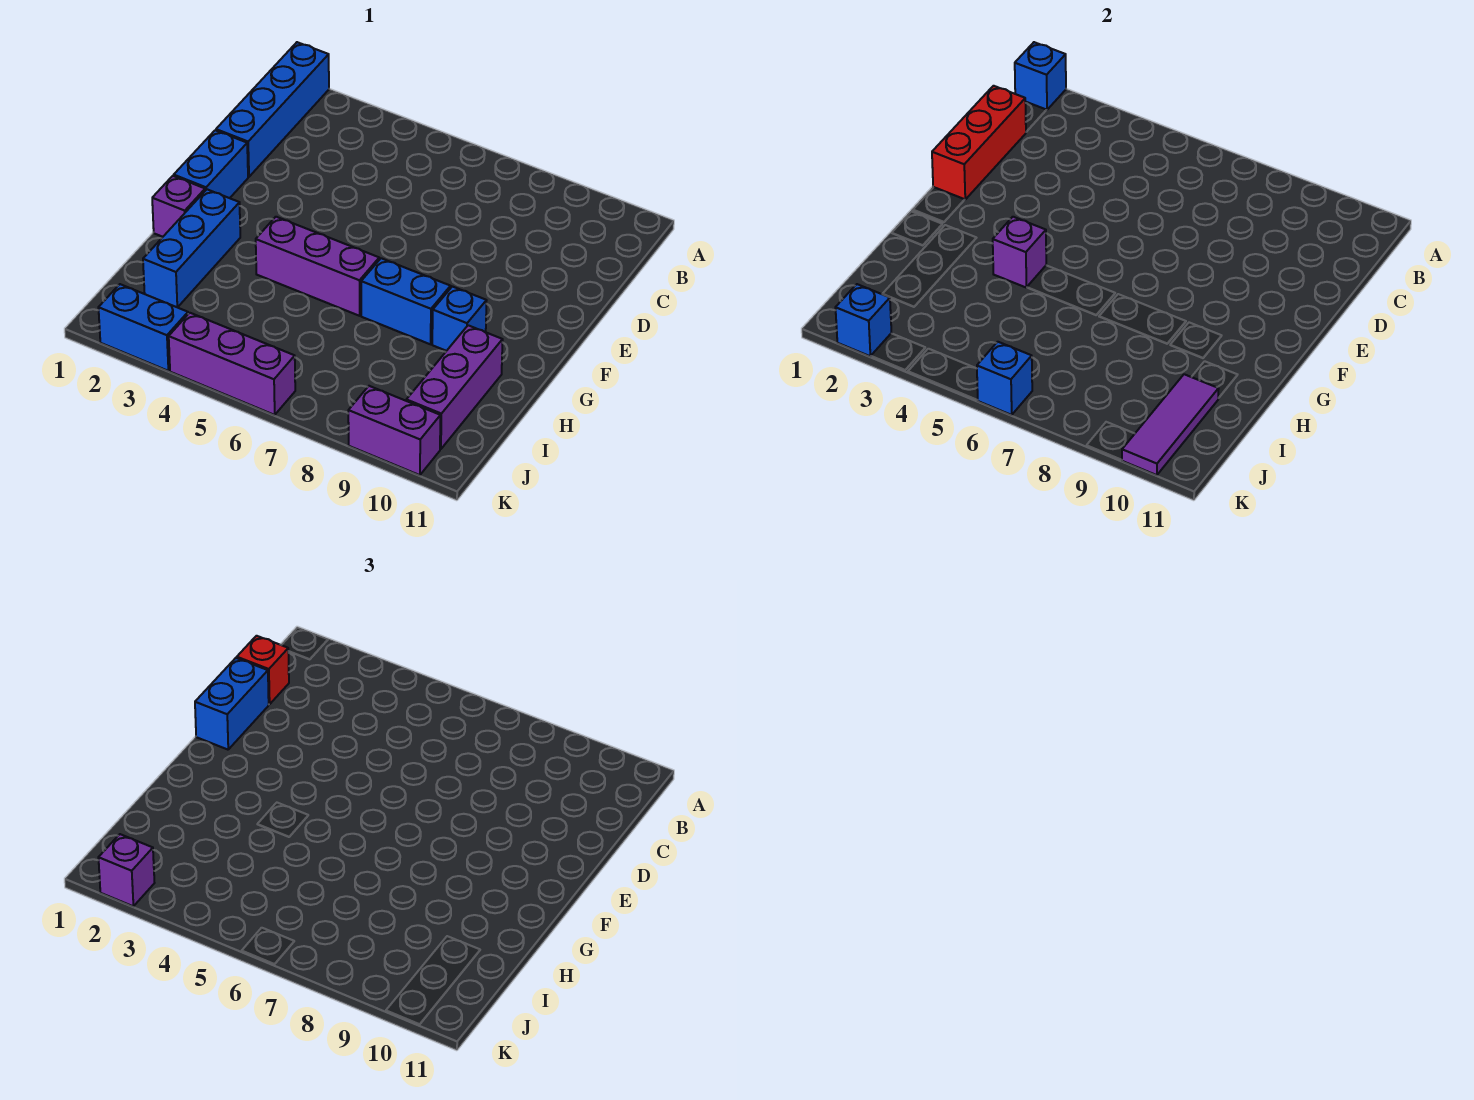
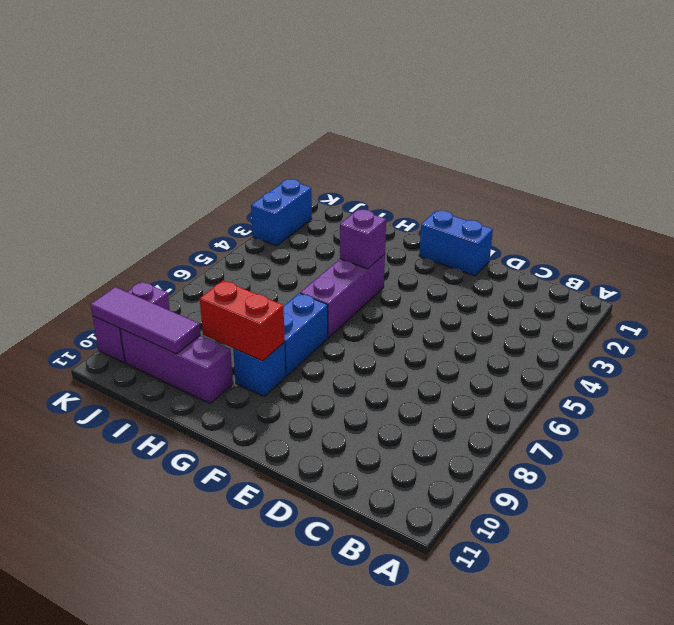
red 1x2 brick [200,281,285,361] -> none
none -> blue 1x4 brick [216,42,329,177]
none -> purple 1x1 brick [152,176,205,237]
none -> blue 1x3 brick [143,189,240,307]

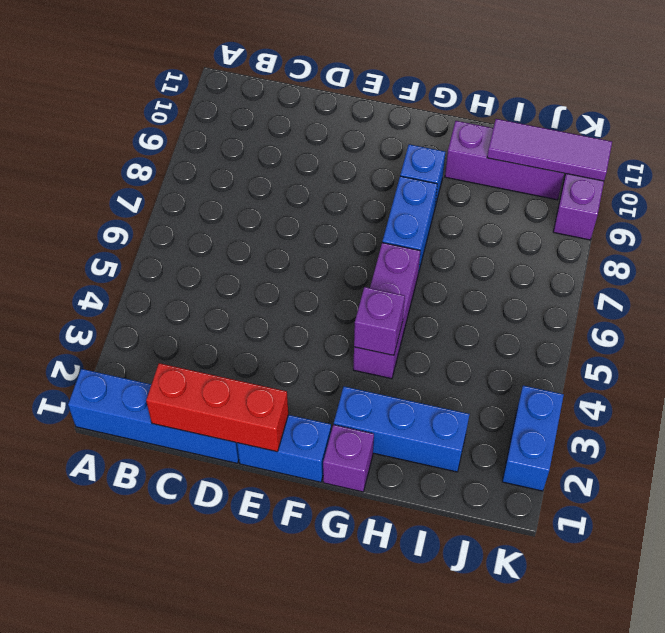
none -> purple 1x3 brick [169,313,295,415]
none -> blue 1x1 brick [1015,42,1066,110]
none -> blue 1x1 brick [835,284,891,356]

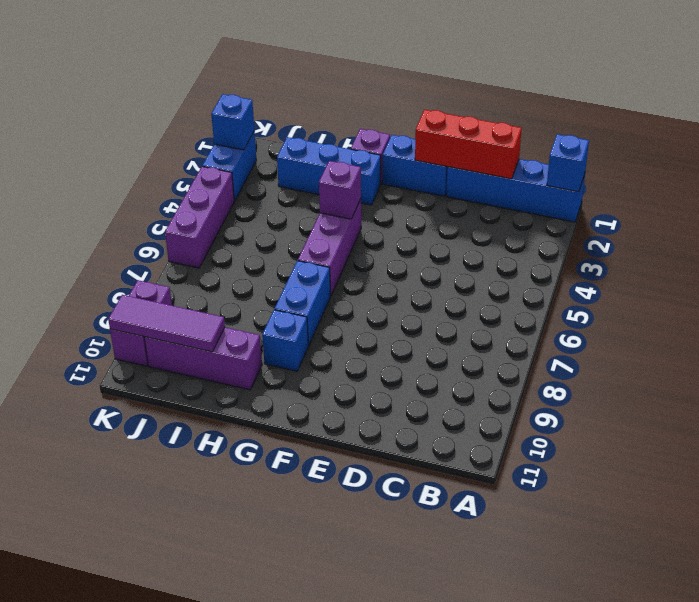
none -> blue 1x1 brick [977,342,1032,415]
none -> red 1x1 brick [237,636,289,704]
none -> blue 1x2 brick [195,658,269,750]

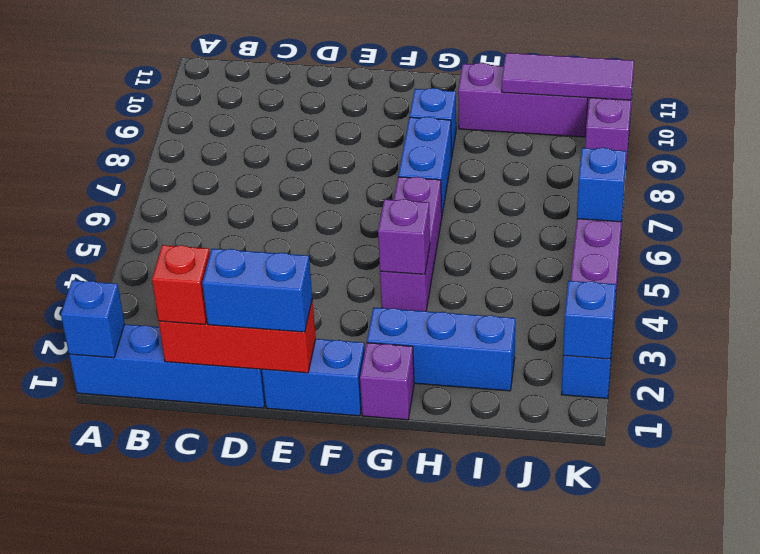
none -> purple 1x1 brick [98,834,154,906]

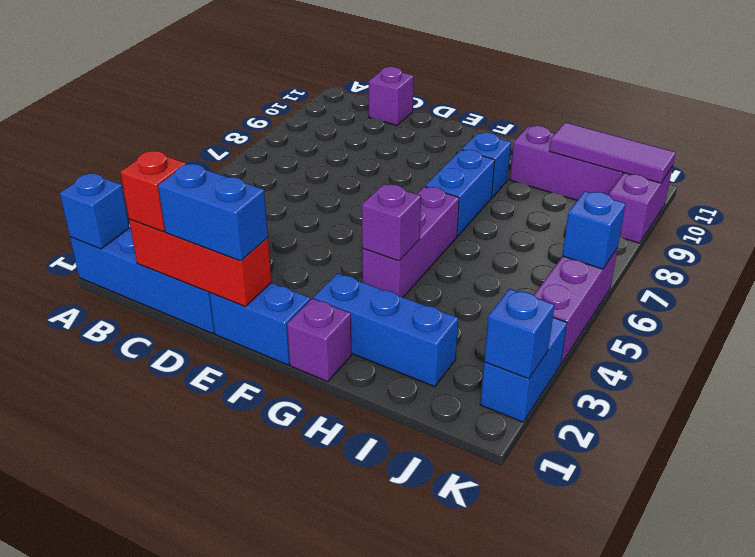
purple 1x1 brick [369,67,414,126] -> purple 1x1 brick moved to [98,834,154,906]

